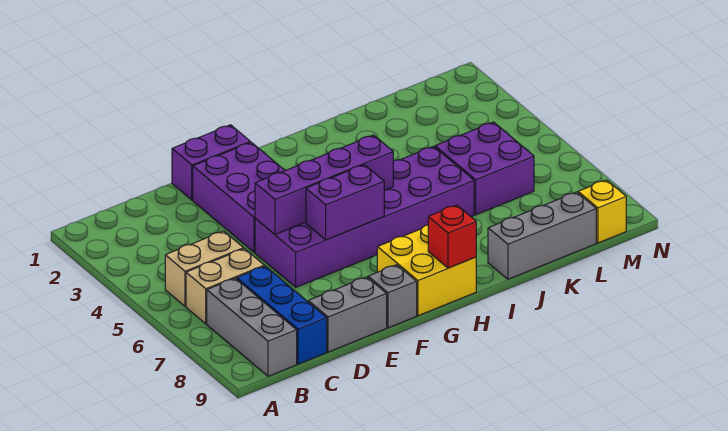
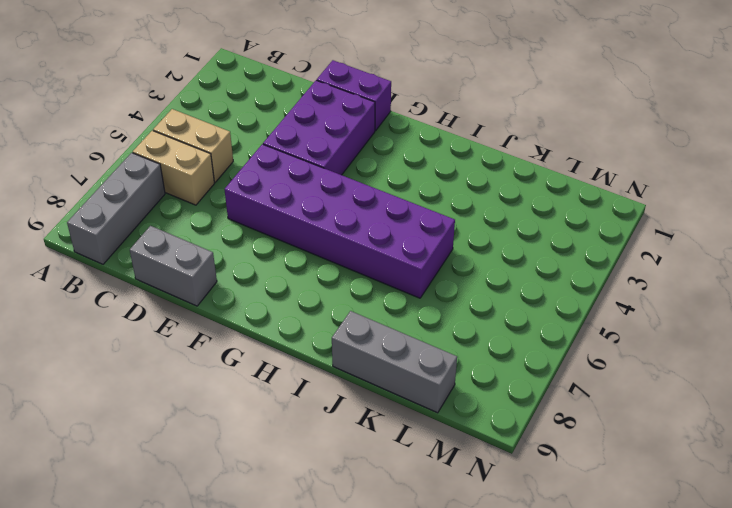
none -> blue 1x3 brick [237,266,327,364]
none -> grey 1x1 brick [368,265,417,328]
none -> yellow 2x2 brick [377,225,476,316]

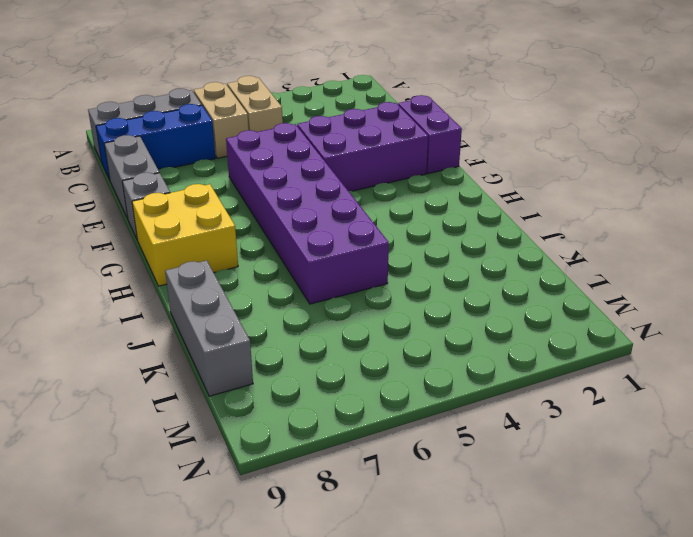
none -> purple 2x2 brick [435,122,534,215]
none -> yellow 1x1 brick [578,180,626,243]
none -> purple 1x4 brick [255,135,393,234]

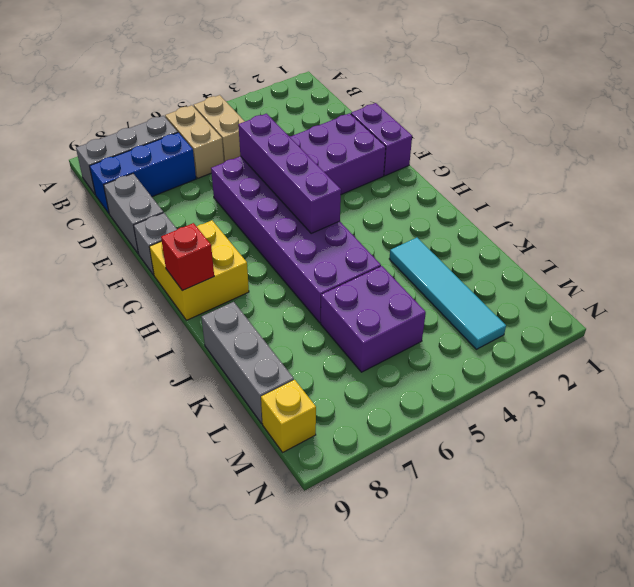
cyan 1x4 tile [389,238,506,349] -> none
none -> purple 1x2 brick [306,165,384,240]

